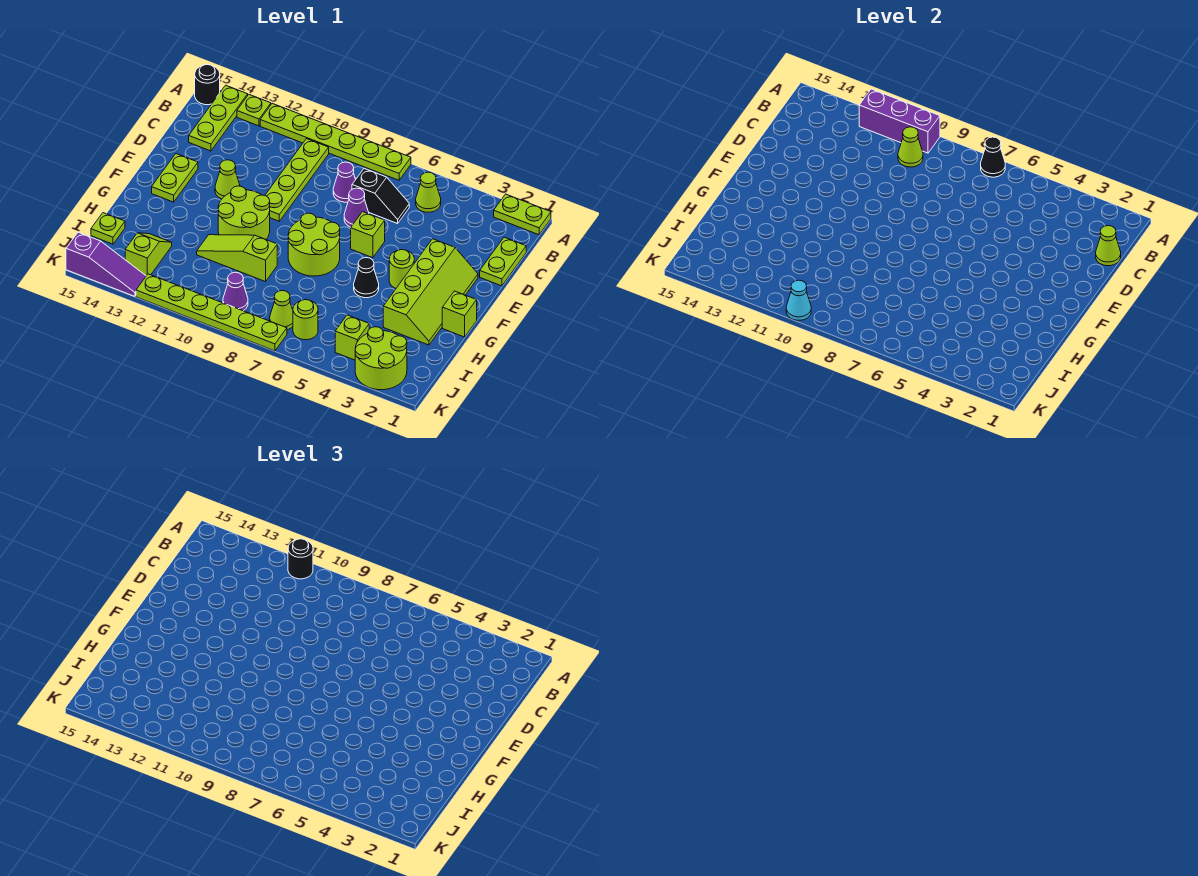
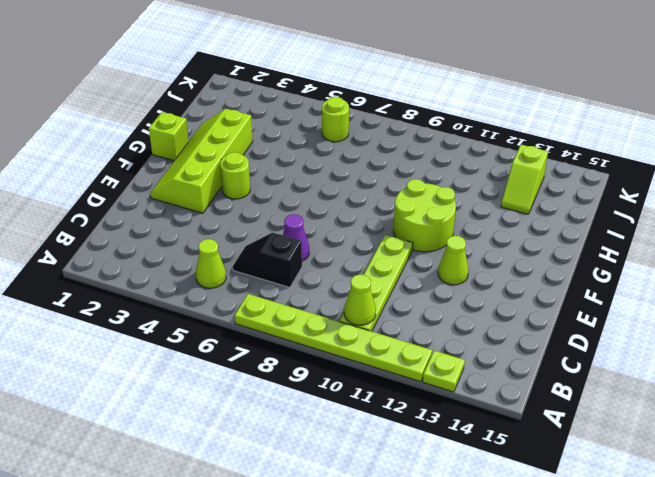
none -> lime 1x2 plate [494,194,551,235]
none -> lime 1x3 plate [189,85,248,151]
none -> black 1x1 round brick [195,65,220,105]
none -> lime 1x2 plate [480,237,526,286]

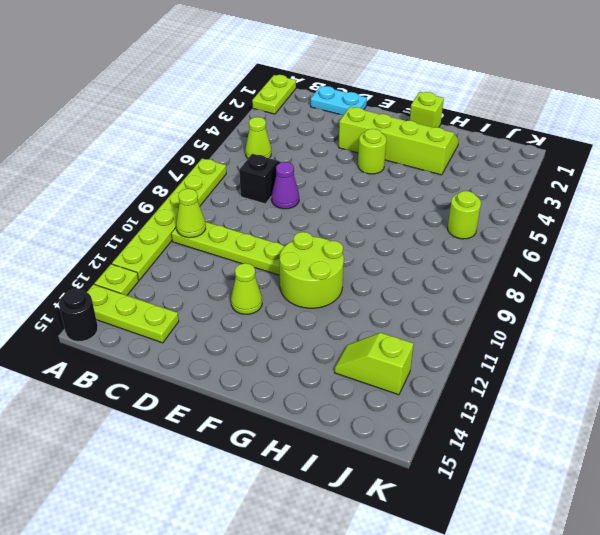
cyan 1x2 plate [311,86,367,115] -> lime 1x2 plate [480,237,526,286]
none -> purple 1x1 cone [333,162,356,202]
none -> lime 1x1 brick [351,212,385,258]
none -> lime 1x2 plate [152,154,198,202]
none -> lime 2x2 round brick [288,213,340,276]

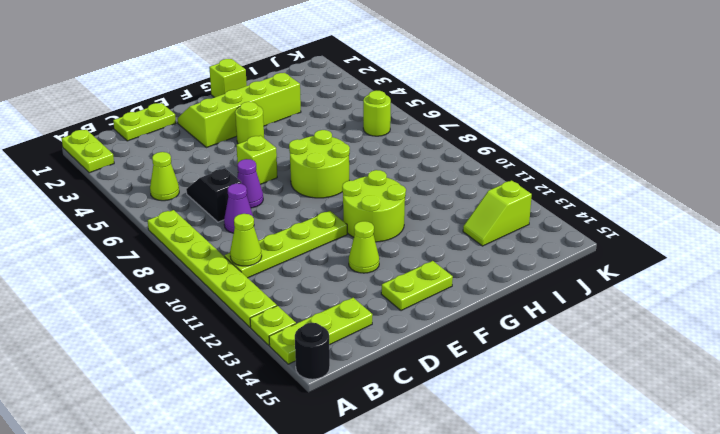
none -> black 1x1 cone [354,258,379,298]
none -> lime 1x3 slope [197,235,277,282]
none -> lime 1x1 plate [91,213,125,244]
none -> lime 2x2 round brick [355,327,407,390]

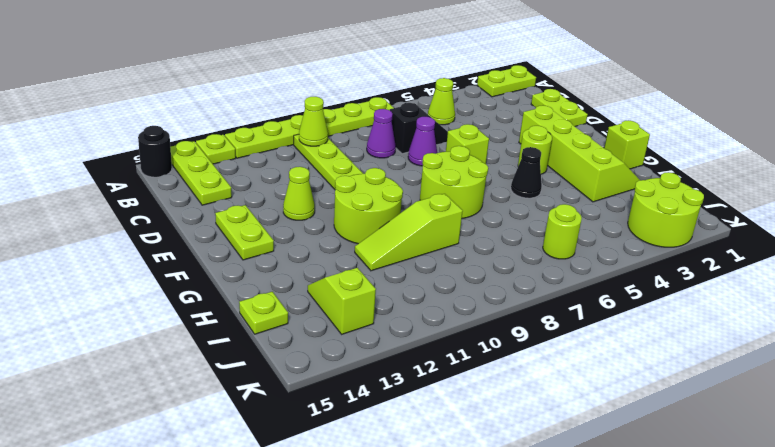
none -> lime 1x1 brick [335,315,369,360]
none -> lime 1x1 cone [270,291,293,330]
none -> purple 1x1 cone [223,272,248,311]
none -> lime 1x6 plate [136,274,287,351]

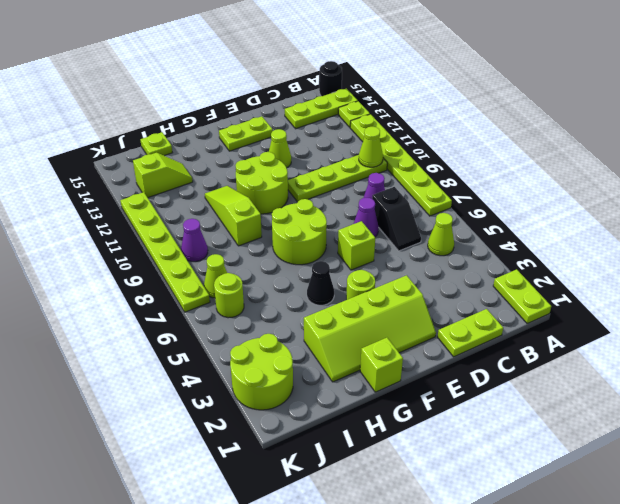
none -> lime 1x1 brick [335,315,369,360]
none -> purple 1x3 slope [66,232,146,296]
none -> black 1x1 cone [981,137,1005,177]
none -> purple 1x3 brick [859,89,940,153]

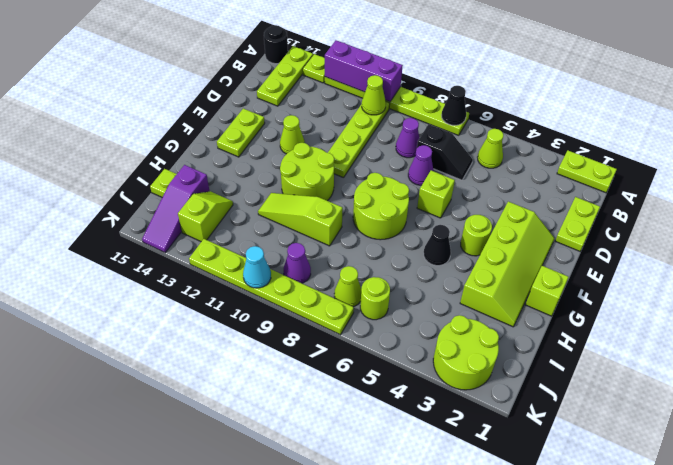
purple 1x3 slope [142,165,210,252] -> purple 1x3 slope turned to [66,232,146,296]
none -> lime 1x1 brick [335,315,369,360]
none -> lime 1x1 cone [1096,226,1121,266]
none -> black 1x1 round brick [288,539,313,579]

